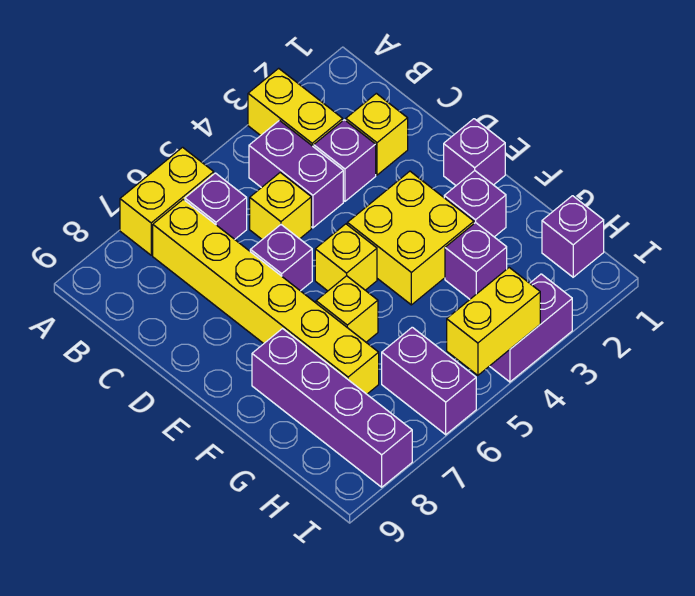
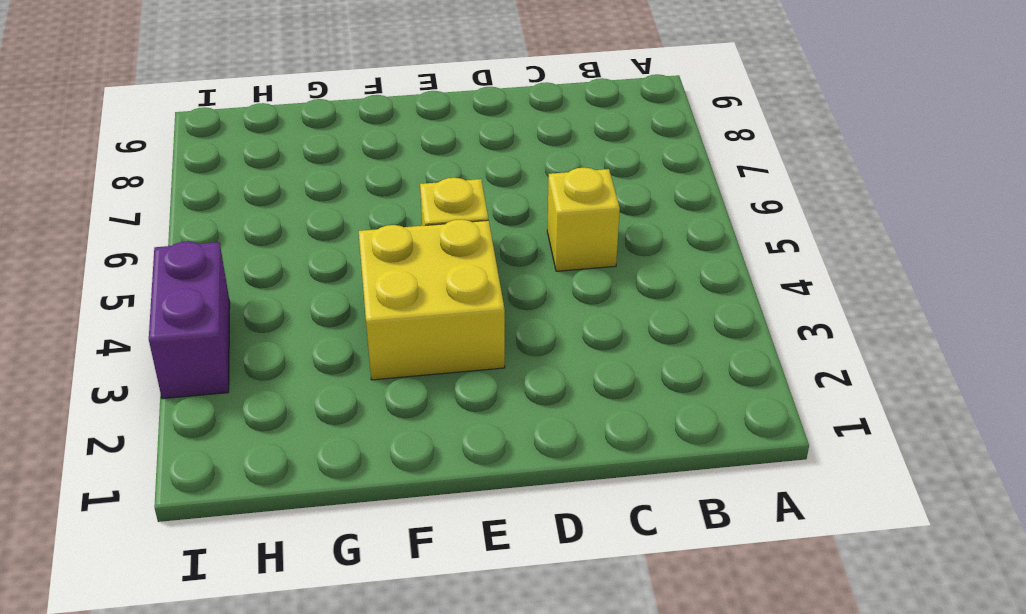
none -> yellow 1x2 brick [248,68,343,147]
none -> yellow 1x2 brick [120,147,214,255]
none -> purple 1x2 brick [249,120,343,228]

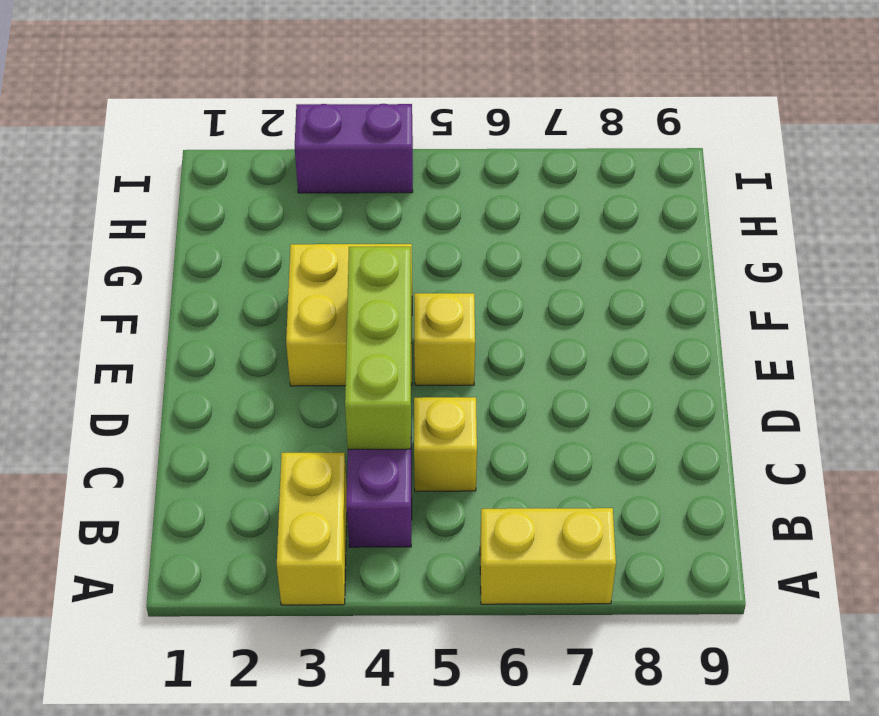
lime 1x3 brick [345,247,411,449] -> none
none -> purple 1x1 brick [185,173,247,239]
none -> yellow 1x6 brick [153,199,379,394]
none -> yellow 1x1 brick [346,93,408,175]

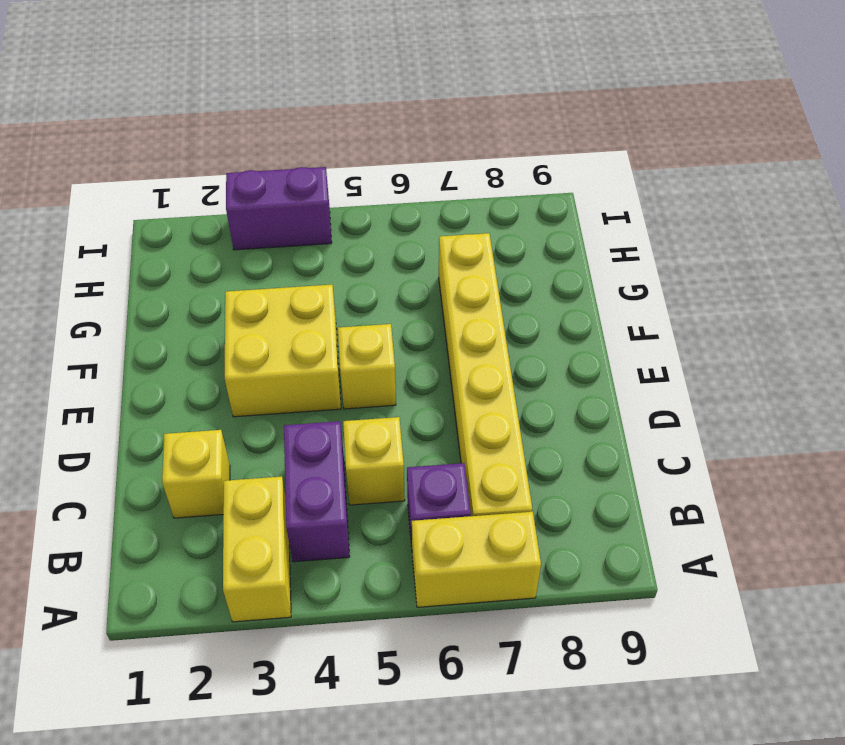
none -> purple 1x1 brick [314,120,376,201]
none -> purple 1x1 brick [250,225,312,291]
none -> purple 1x1 brick [444,119,505,185]

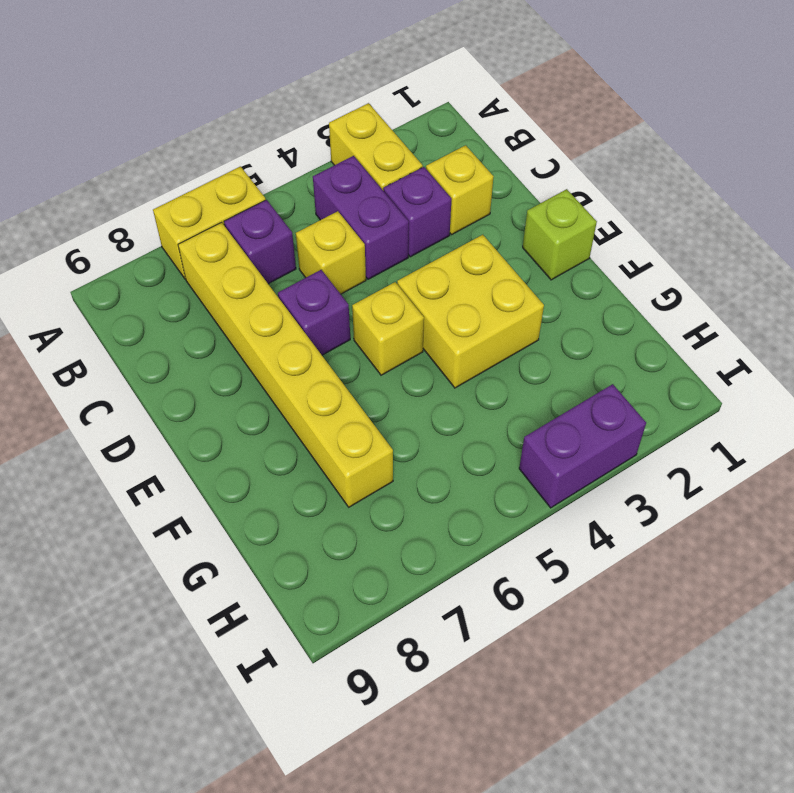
lime 1x1 brick [523,189,597,280] -> purple 1x1 brick [444,119,505,185]
none -> purple 1x1 brick [444,171,506,237]
none -> yellow 1x1 brick [316,276,378,342]
none -> purple 1x4 brick [252,329,412,487]

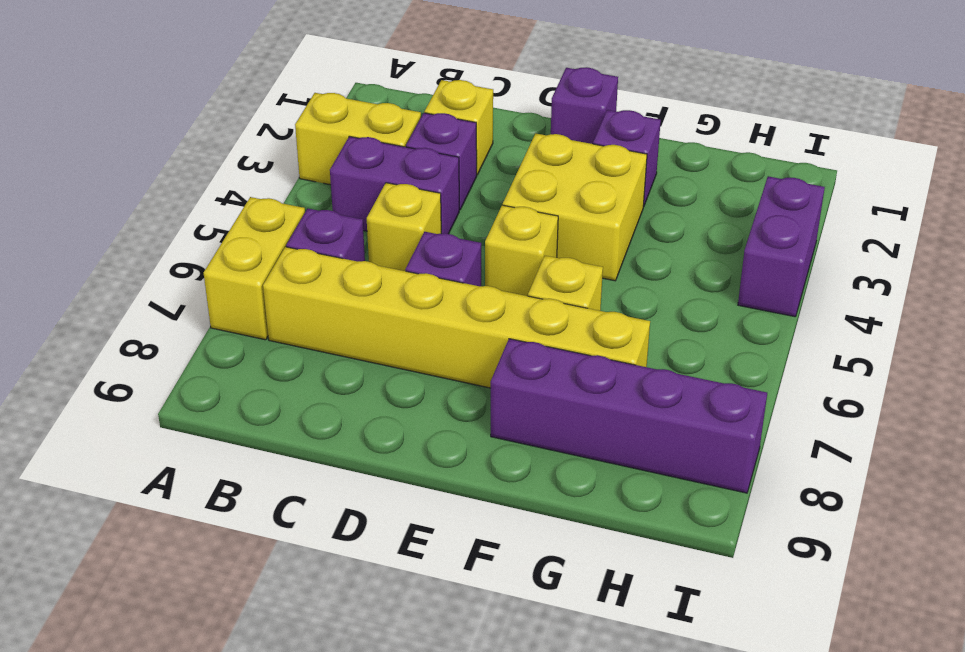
none -> purple 1x1 brick [445,222,507,299]
none -> purple 1x1 brick [542,196,604,277]
none -> purple 1x2 brick [382,327,476,435]

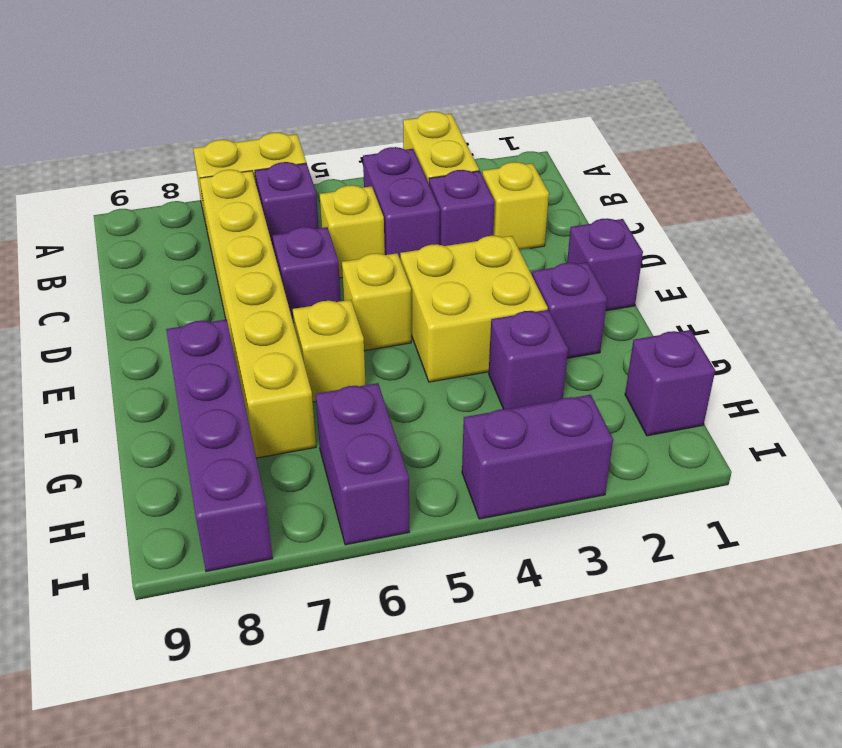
none -> yellow 1x2 brick [447,268,540,375]

